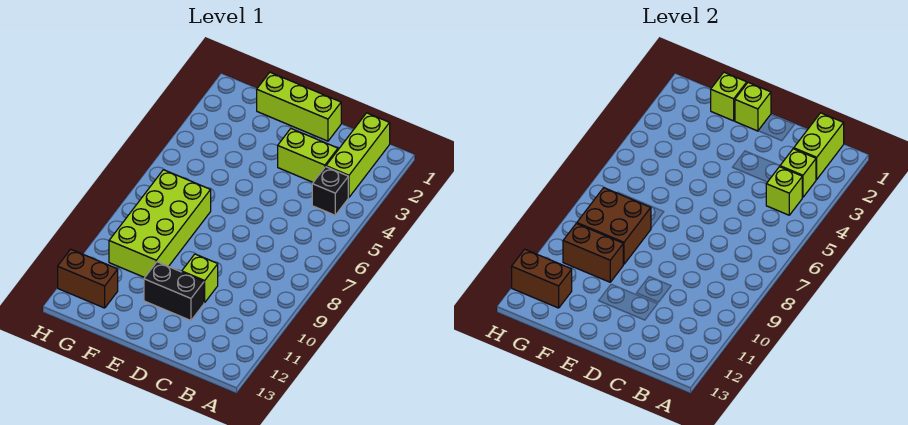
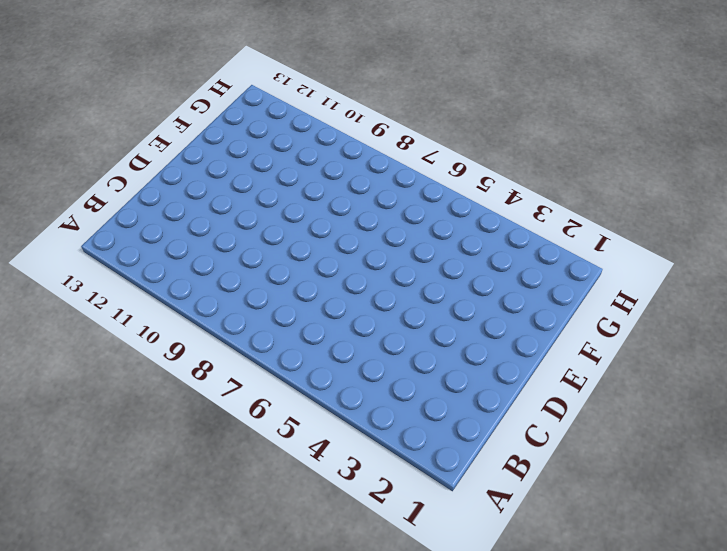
none -> lime 1x3 brick [326,113,390,197]
none -> black 1x1 brick [312,167,348,215]
none -> lime 1x2 brick [278,129,338,182]

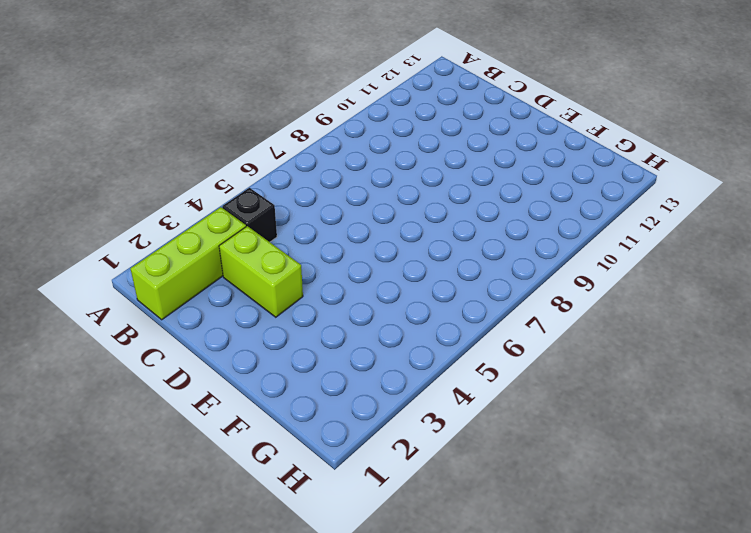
none -> lime 1x3 brick [257,72,341,141]
none -> lime 1x1 brick [182,254,218,303]
none -> black 1x2 brick [144,262,204,321]

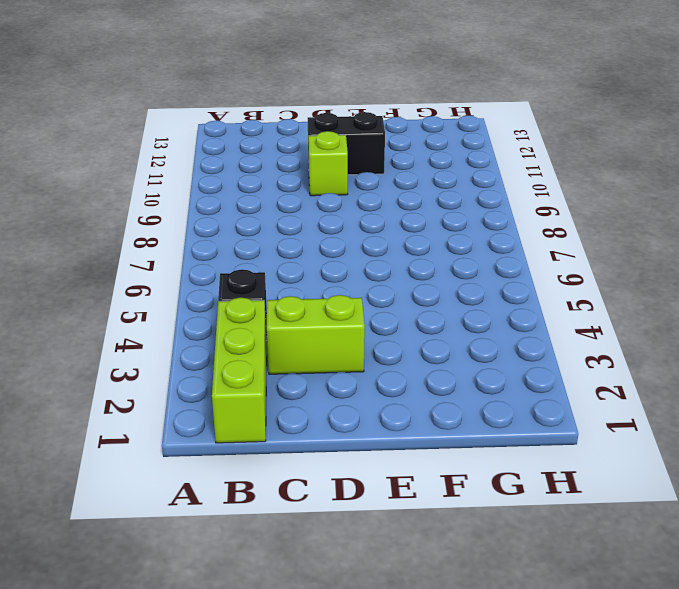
none -> lime 1x3 brick [257,72,341,141]
none -> lime 2x4 brick [109,170,211,278]
none -> brown 1x2 brick [58,249,118,308]

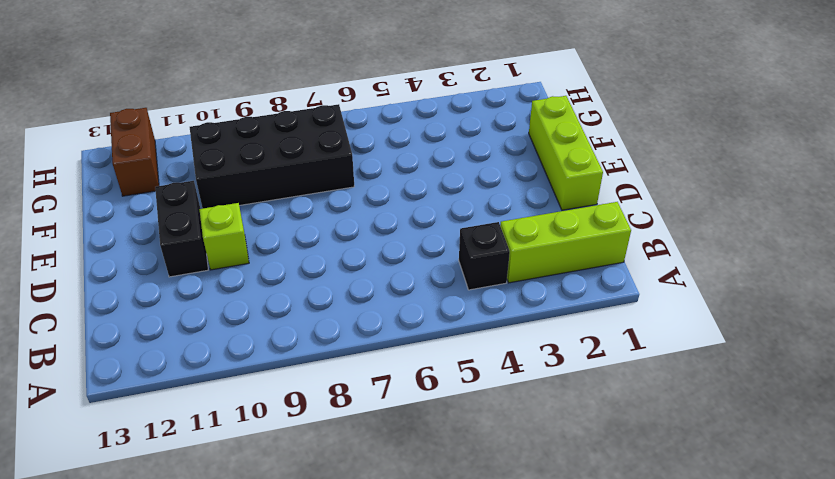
black 2x4 brick [190,104,354,209] -> lime 2x4 brick [109,170,211,278]
none -> lime 1x2 brick [278,129,338,182]
none -> lime 1x2 brick [794,113,844,179]
none -> lime 1x1 brick [780,149,816,197]

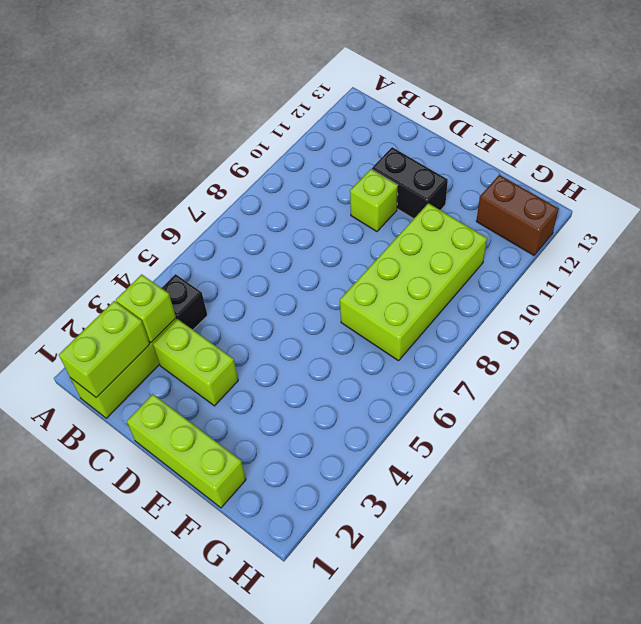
none -> lime 1x1 brick [766,167,802,215]
none -> lime 1x1 brick [735,83,771,131]
none -> lime 1x1 brick [711,72,747,121]

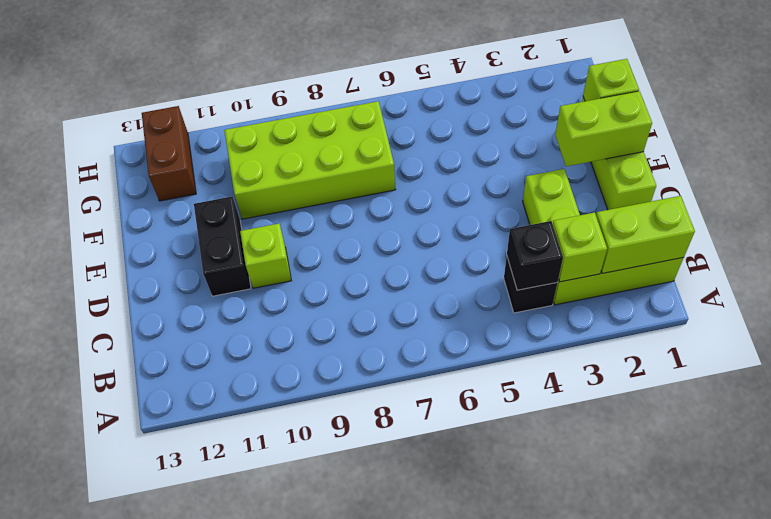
black 1x1 brick [507,221,563,290] -> lime 1x1 brick [766,167,802,215]
lime 1x2 brick [555,91,652,166] -> lime 1x1 brick [735,83,771,131]
none -> brown 2x2 brick [577,188,651,264]
none -> brown 1x2 brick [563,224,623,282]
none -> brown 1x2 brick [512,249,572,308]

